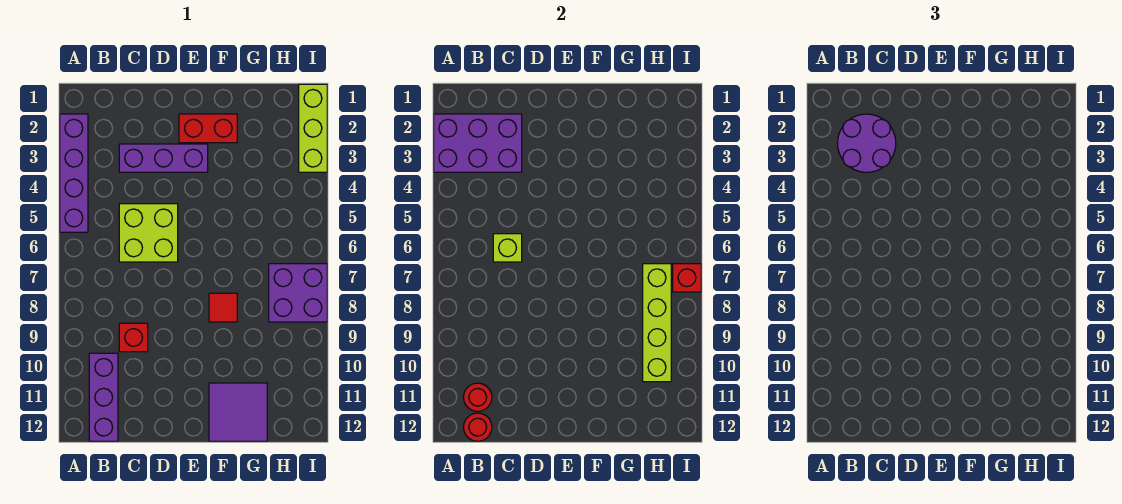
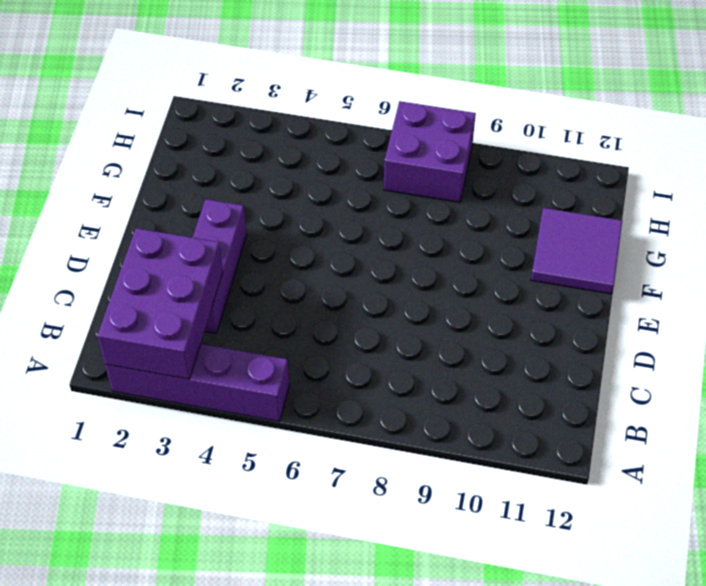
none -> purple 1x3 brick [89,353,118,441]
none -> lime 2x2 brick [119,204,178,262]
none -> red 1x1 brick [119,323,148,352]

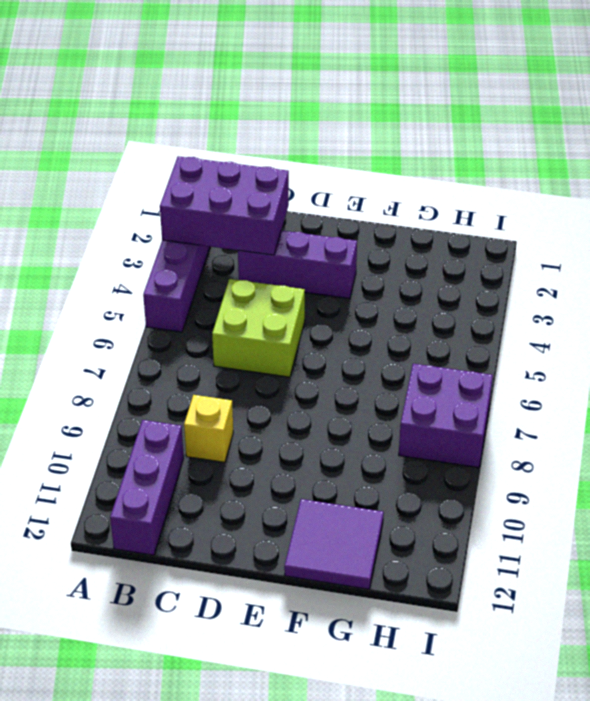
yellow 1x1 brick [184,395,233,462] -> red 1x1 brick [119,323,148,352]
none -> red 1x2 brick [179,114,237,143]
none -> red 1x1 tile [209,293,237,322]
none -> lime 1x3 brick [299,84,327,172]

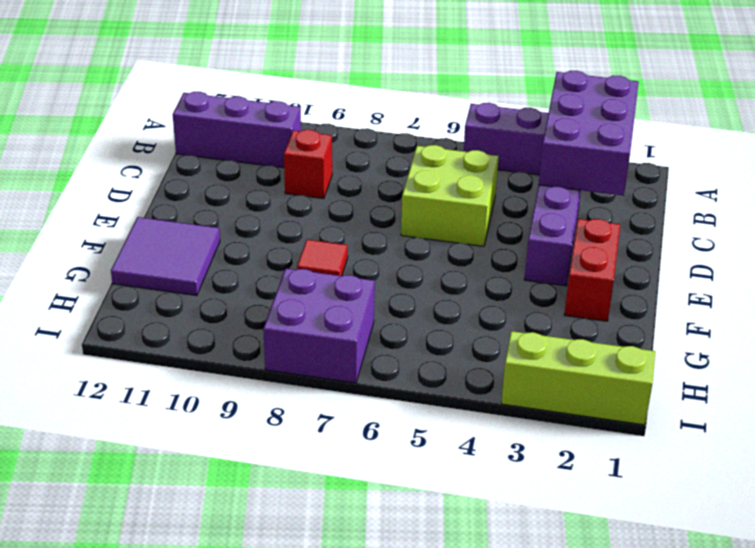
none -> red 1x1 round brick [463,383,492,412]
none -> red 1x1 round brick [464,413,492,441]
none -> lime 1x1 brick [493,234,522,262]

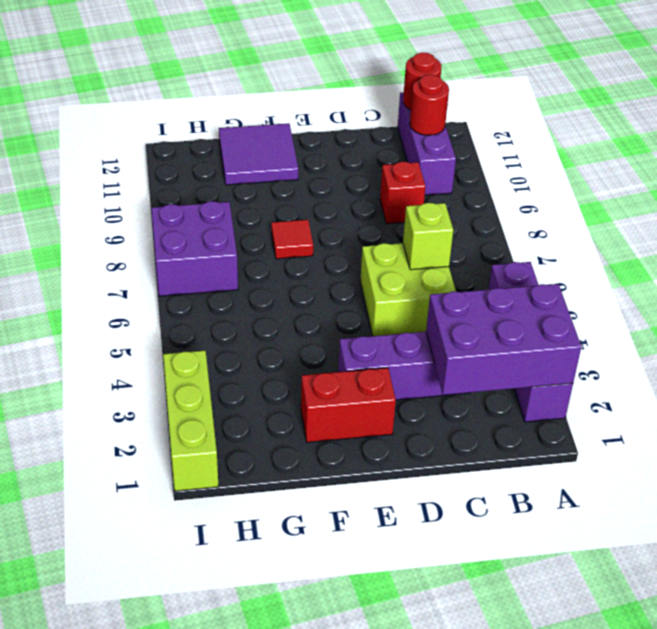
none -> lime 1x4 brick [643,264,671,382]
none -> red 1x1 brick [673,264,701,292]
none -> purple 2x2 round brick [837,114,896,172]

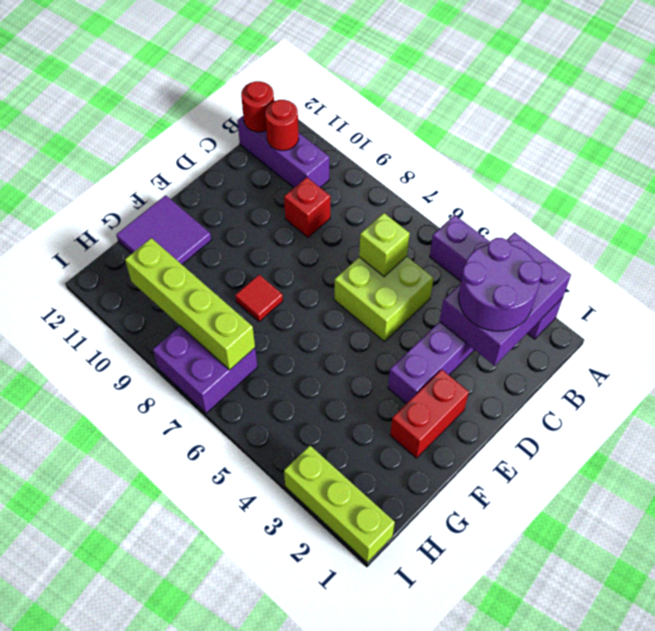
none -> red 1x1 brick [673,264,701,292]

